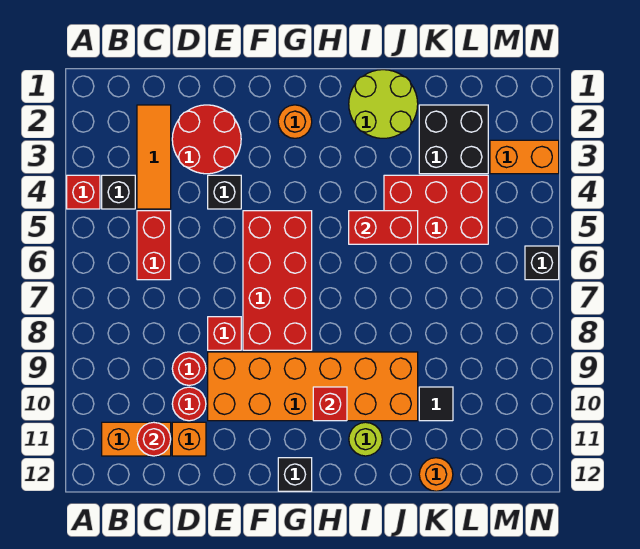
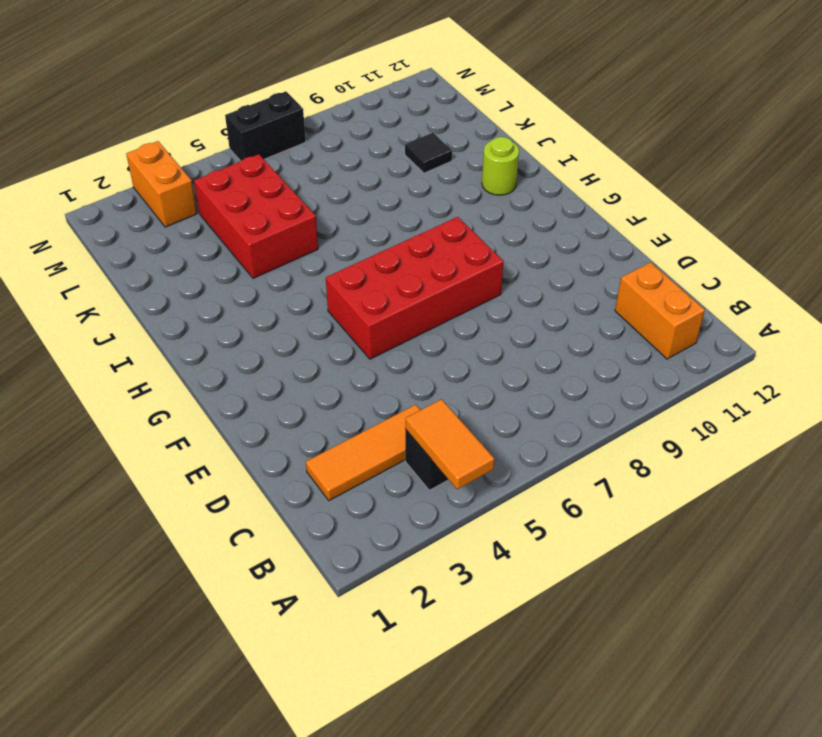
orange 1x2 tile [405,399,494,489] -> none
black 1x2 brick [225,91,306,161] -> black 1x1 brick [525,246,559,280]
none -> red 1x1 brick [67,175,100,209]
none -> red 1x2 brick [137,211,171,280]
none -> red 2x2 round brick [172,105,241,174]

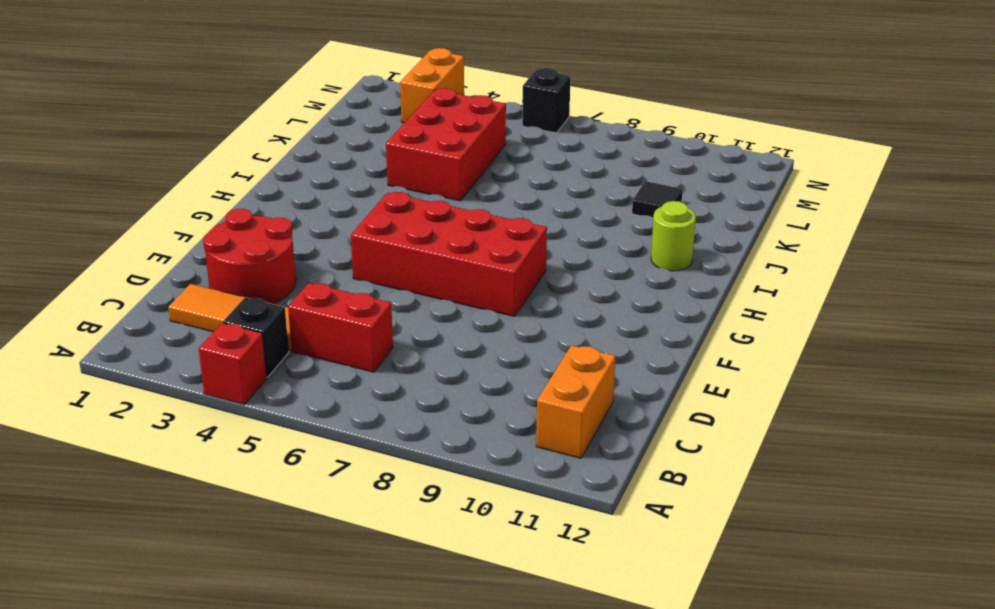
none -> red 1x1 round brick [172,352,206,385]
none -> red 1x1 round brick [172,387,206,421]
none -> orange 1x1 brick [172,422,206,456]

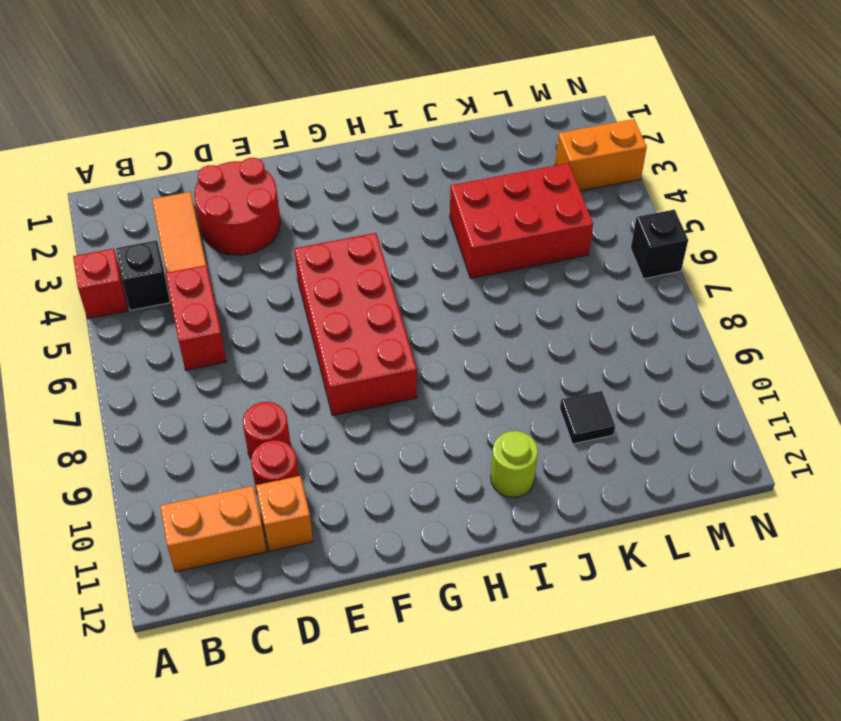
none -> black 1x1 brick [208,175,241,209]
none -> red 1x1 brick [208,317,241,350]
none -> orange 2x6 brick [208,352,418,421]

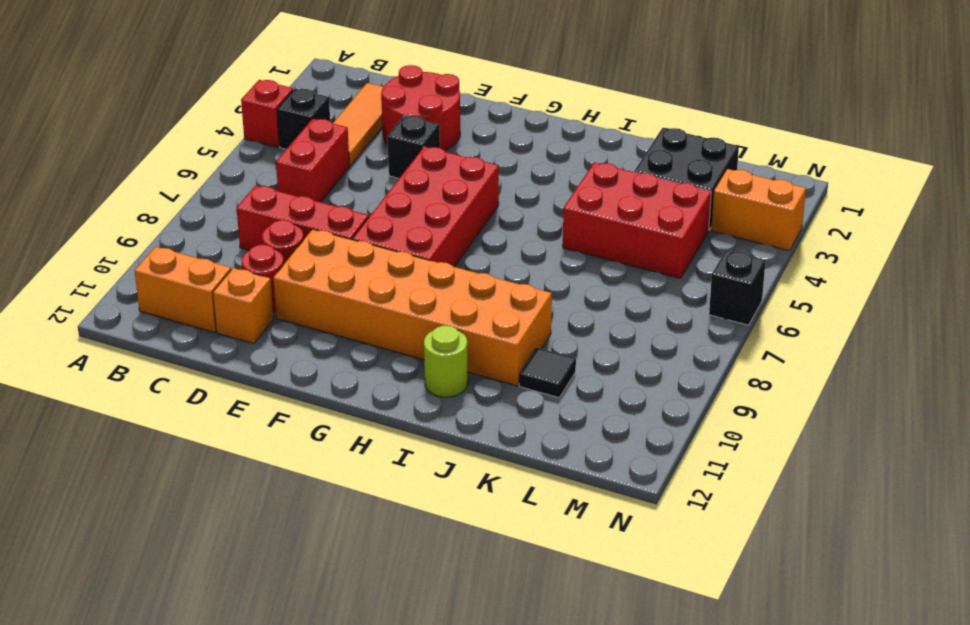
red 1x3 brick [237,185,369,250] -> red 1x1 brick [208,317,241,350]
none -> orange 1x1 round brick [278,105,312,138]
none -> black 1x1 brick [278,458,312,491]
none -> lime 2x2 round brick [349,70,418,138]

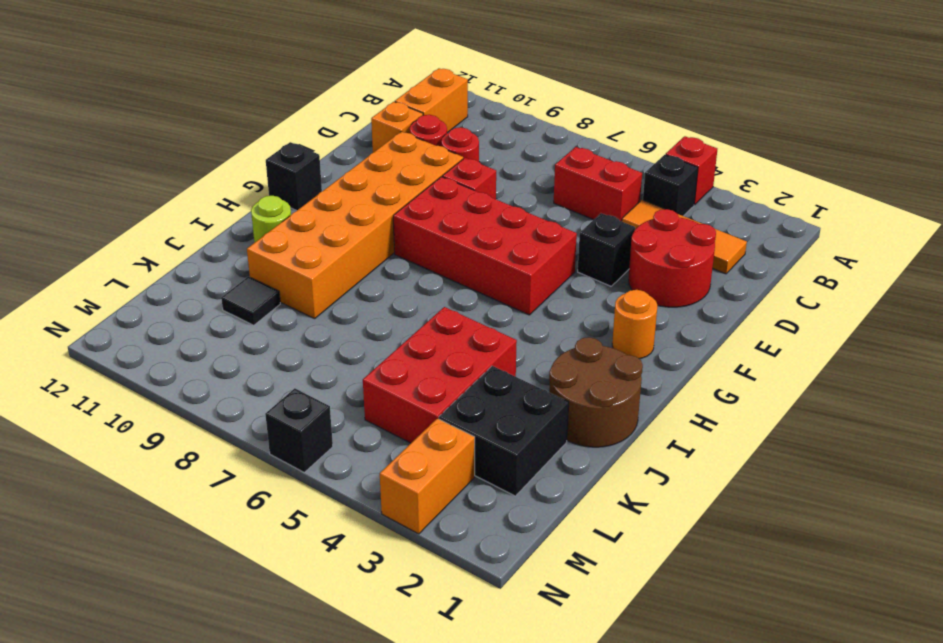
brown 2x2 round brick [549,337,643,447] -> lime 2x2 round brick [349,70,418,138]
none -> orange 1x1 round brick [419,458,453,491]
none -> red 1x1 round brick [137,422,171,456]
none -> red 1x1 brick [313,387,347,421]

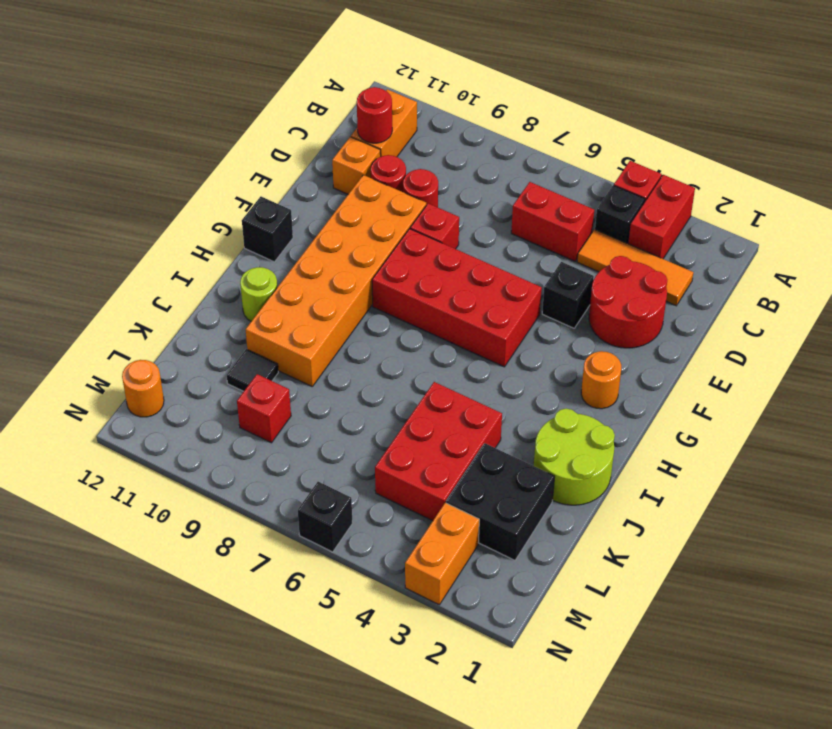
red 1x2 brick [628,175,695,259] -> red 1x2 brick moved to [349,211,418,244]
red 1x1 brick [237,374,291,443] -> red 1x1 brick moved to [313,387,347,421]
orange 1x1 round brick [122,360,164,417] -> orange 1x1 round brick moved to [419,458,453,491]

